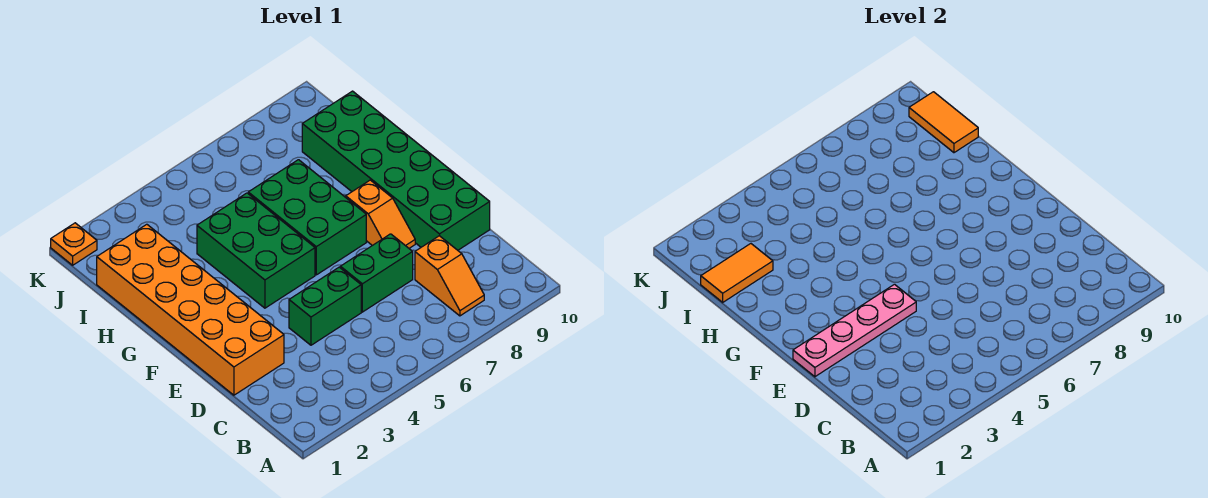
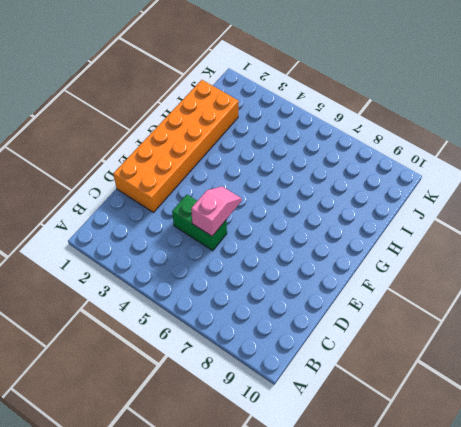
pink 1x2 slope [191,186,242,236] -> none
none -> orange 1x2 slope [415,236,484,316]
none -> green 1x2 brick [340,234,413,312]
none -> green 2x6 brick [302,91,490,250]

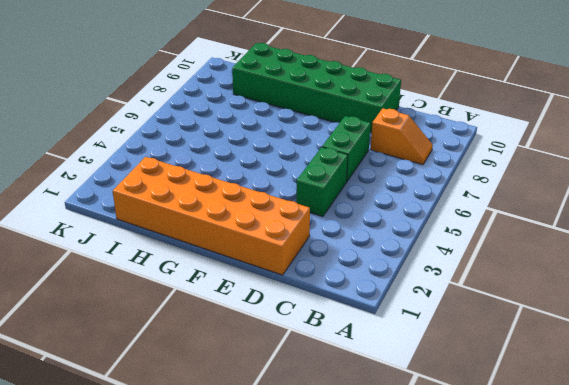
none -> orange 1x2 slope [346,180,415,248]
none -> green 2x3 brick [197,193,315,308]
none -> green 2x3 brick [248,160,366,275]

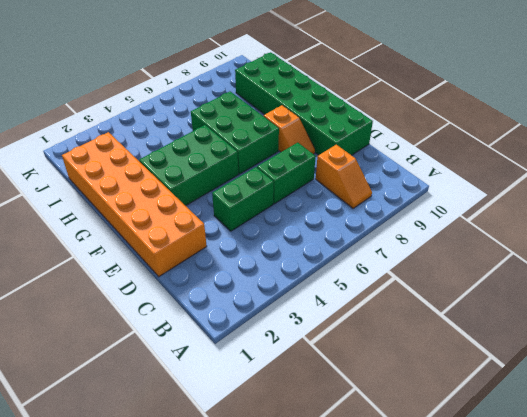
green 2x3 brick [139,125,238,206] -> green 2x3 brick turned to [197,193,315,308]
none -> orange 1x1 plate [51,223,97,265]
none -> pink 1x4 plate [793,284,916,377]
none -> orange 1x2 tile [701,244,773,302]

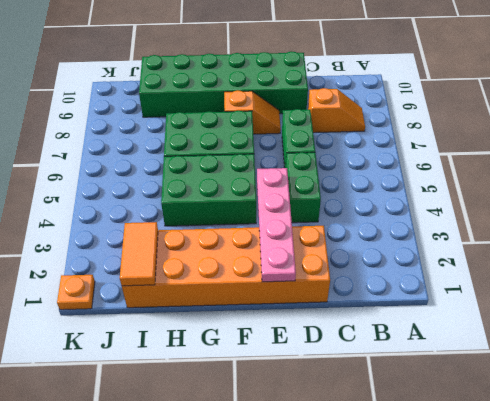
none -> orange 1x2 tile [909,92,978,153]

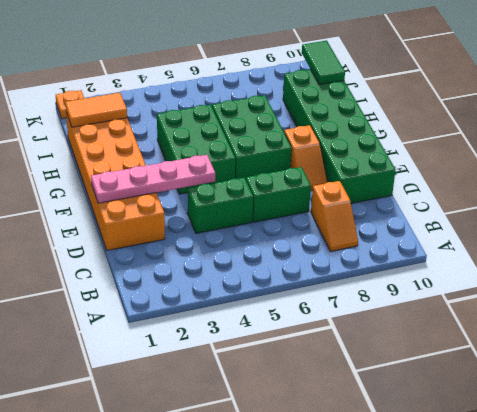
green 1x2 tile [302,40,345,85] -> orange 1x2 tile [909,92,978,153]

